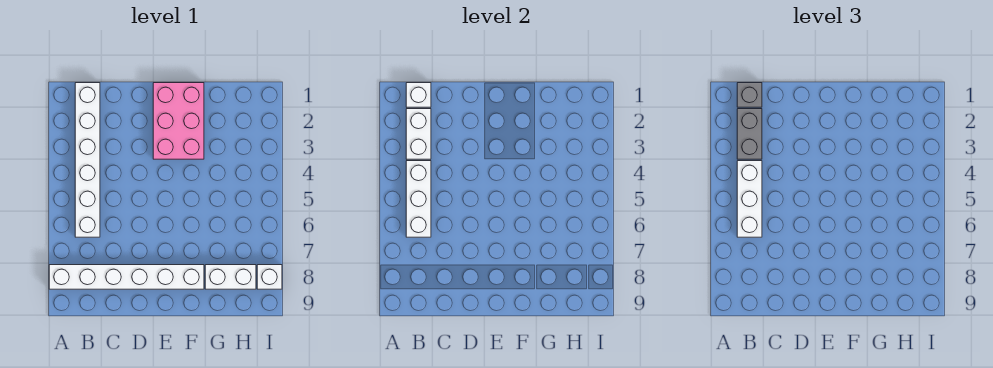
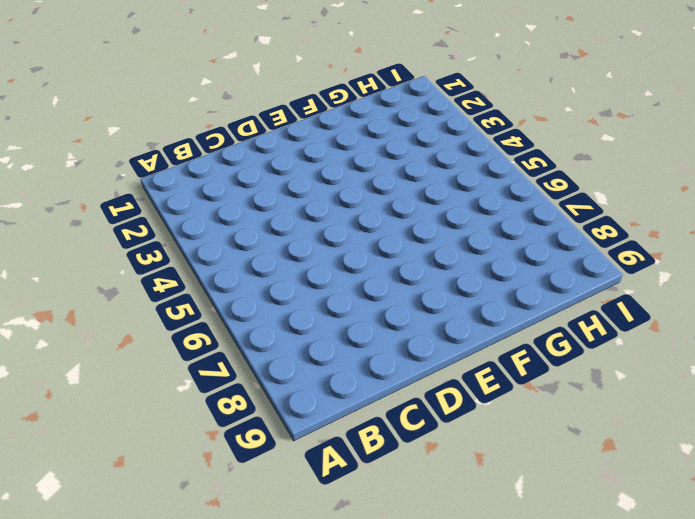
none -> white 1x6 brick [49,265,204,289]
none -> white 1x6 brick [75,83,100,237]

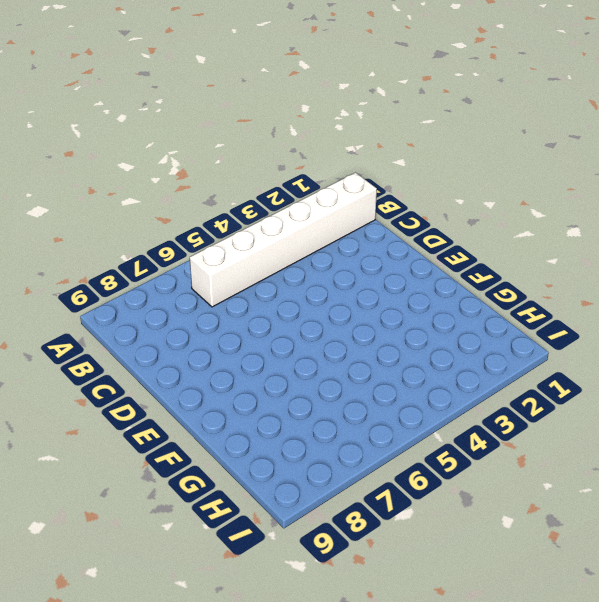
none -> white 1x6 brick [49,265,204,289]
none -> pink 2x3 brick [153,83,204,159]

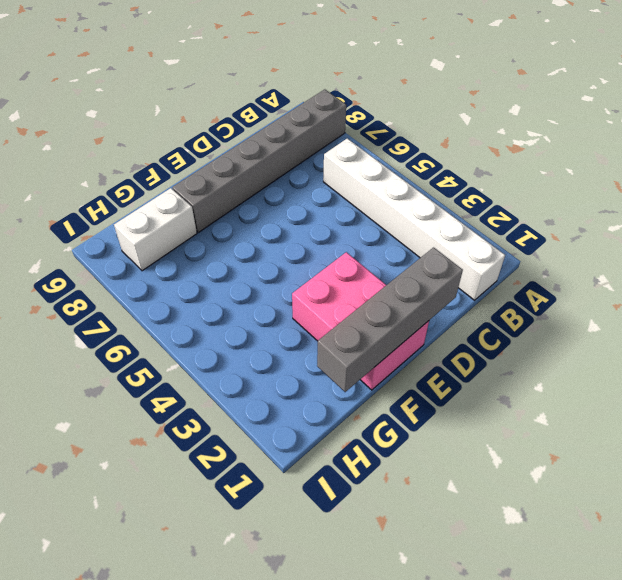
grey 1x6 brick [172,89,346,232] -> white 1x6 brick [49,265,204,289]
grey 1x4 brick [317,247,463,392] -> none
none -> white 1x1 brick [257,265,282,289]
none -> white 1x1 brick [406,83,431,107]

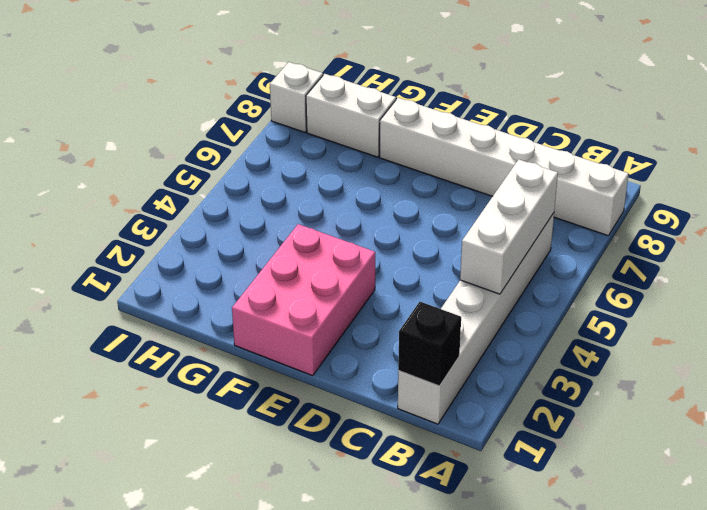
black 1x1 brick [398,302,461,386] -> white 1x1 brick [406,83,431,107]
none -> white 1x2 brick [406,109,431,159]
none -> grey 1x1 brick [737,83,762,107]

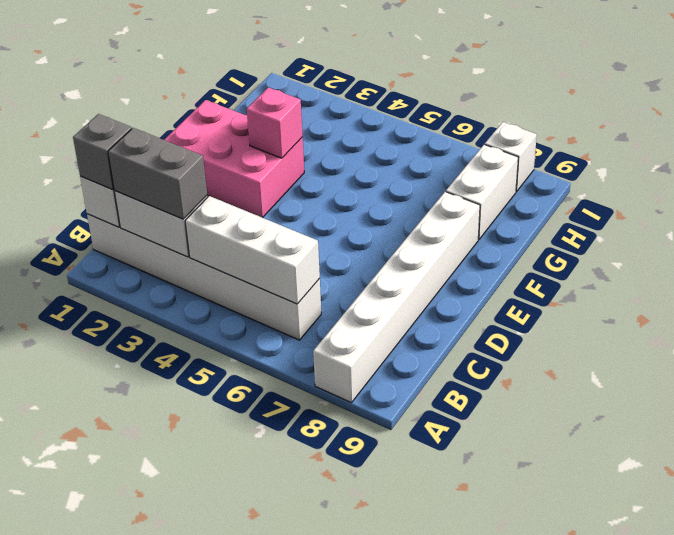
pink 1x1 brick [247,87,303,158] -> none
none -> white 1x3 brick [737,161,762,237]

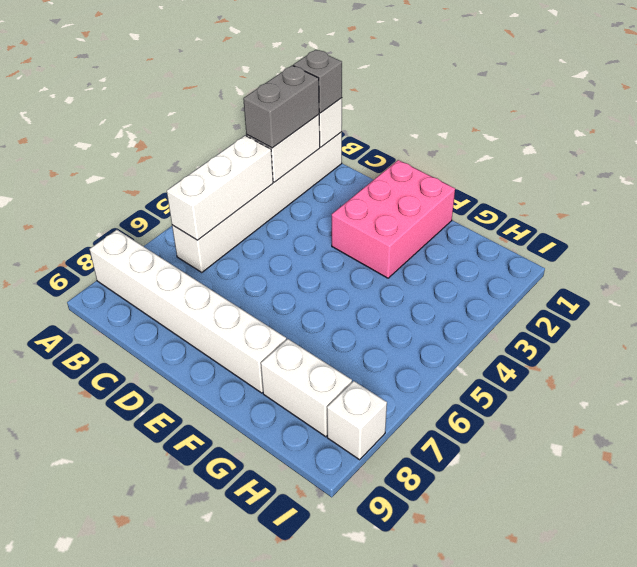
none -> white 1x3 brick [737,161,762,237]

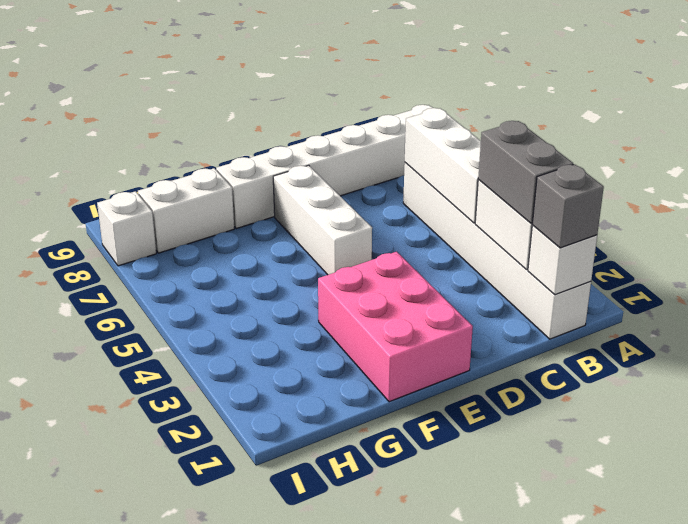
white 1x3 brick [273,165,372,275] -> white 1x3 brick moved to [737,161,762,237]

